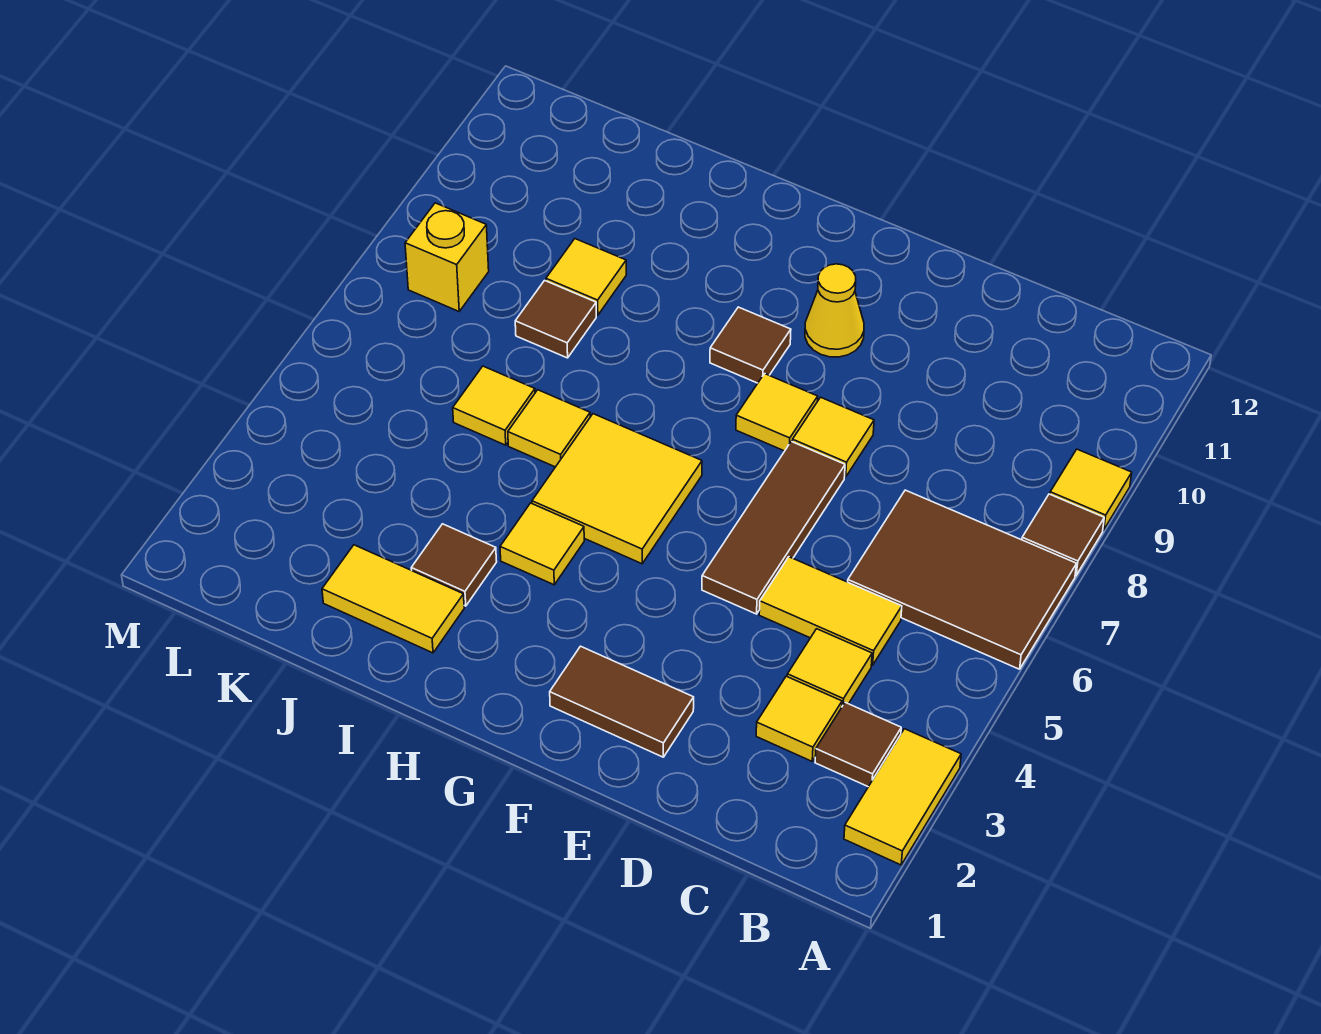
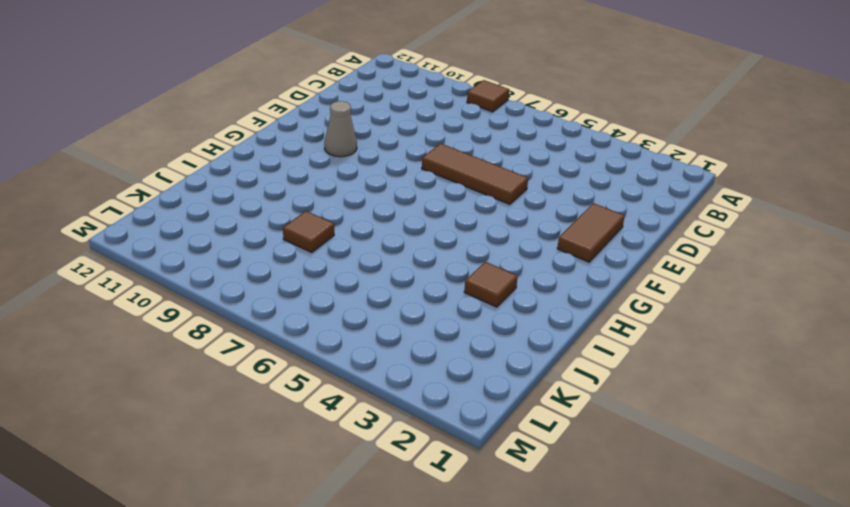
grey 1x1 cone [324,101,357,157] -> yellow 1x1 cone [805,264,864,357]
none -> yellow 1x2 tile [844,729,961,865]
none -> brown 2x3 tile [848,490,1077,669]
none -> yellow 1x1 tile [1050,449,1132,530]

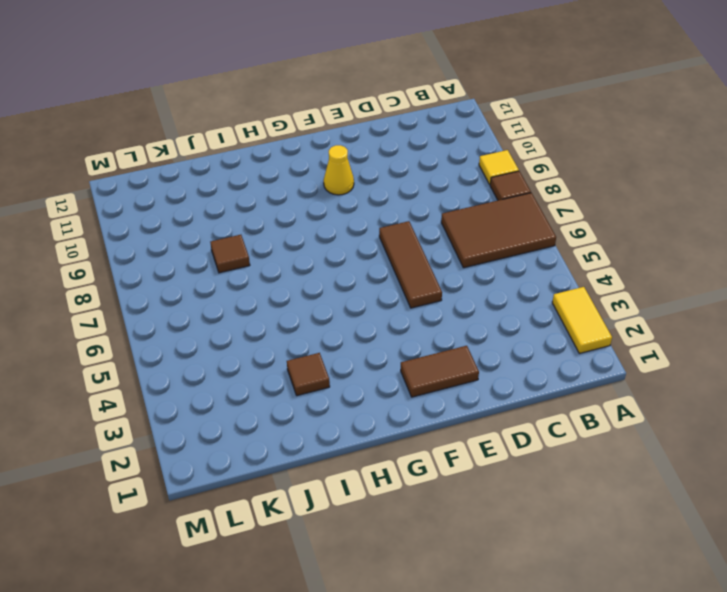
none -> brown 1x1 tile [815,703,901,787]
none -> yellow 1x1 tile [756,676,842,761]
none -> yellow 1x1 tile [787,629,872,706]

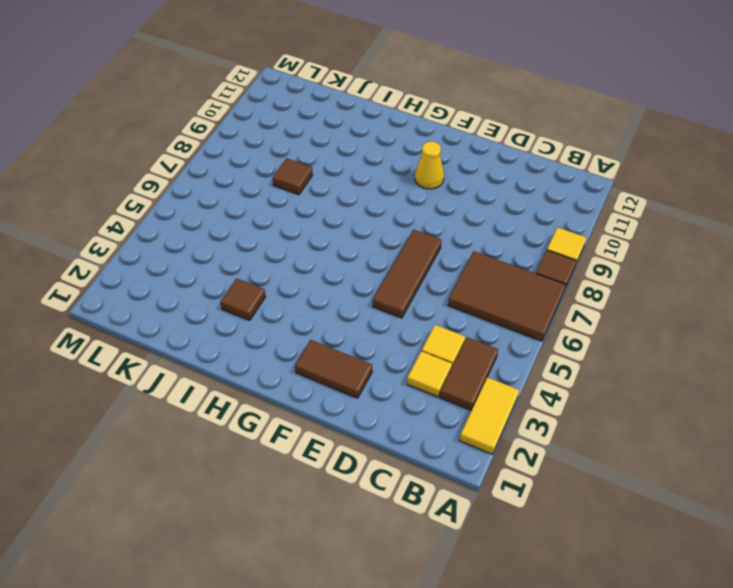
brown 1x2 tile [440,337,498,411] -> brown 1x1 tile [815,703,901,787]
none -> yellow 1x2 tile [759,557,902,665]
none -> yellow 1x1 tile [792,397,874,477]
none -> yellow 1x1 tile [736,374,818,451]

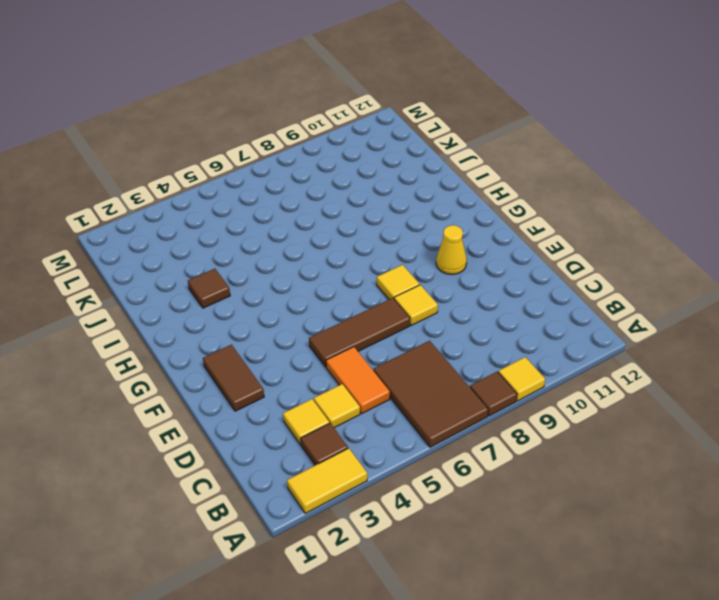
orange 1x2 tile [326,347,390,414] -> yellow 1x2 tile [759,557,902,665]
none -> yellow 2x2 tile [532,414,702,564]
none -> brown 1x1 tile [710,307,791,383]
none -> yellow 1x1 tile [500,503,584,585]

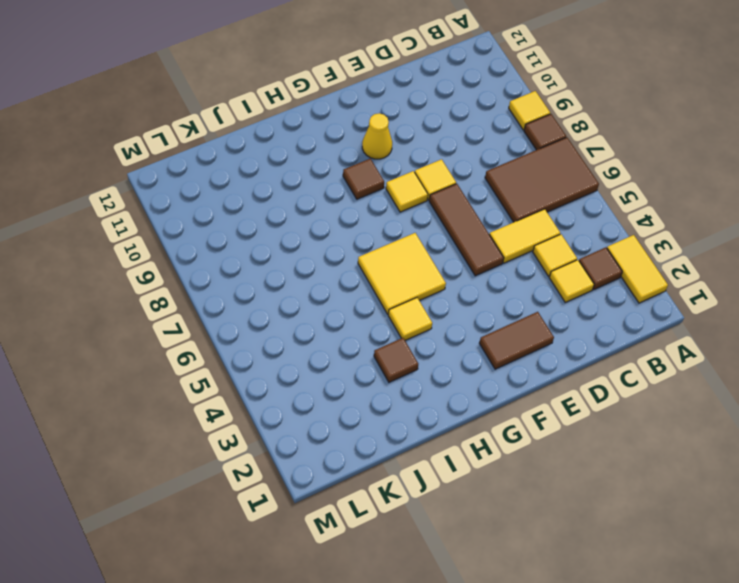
none -> yellow 1x2 tile [322,545,464,653]
none -> yellow 1x1 tile [508,390,590,467]
none -> yellow 1x1 tile [453,366,535,445]

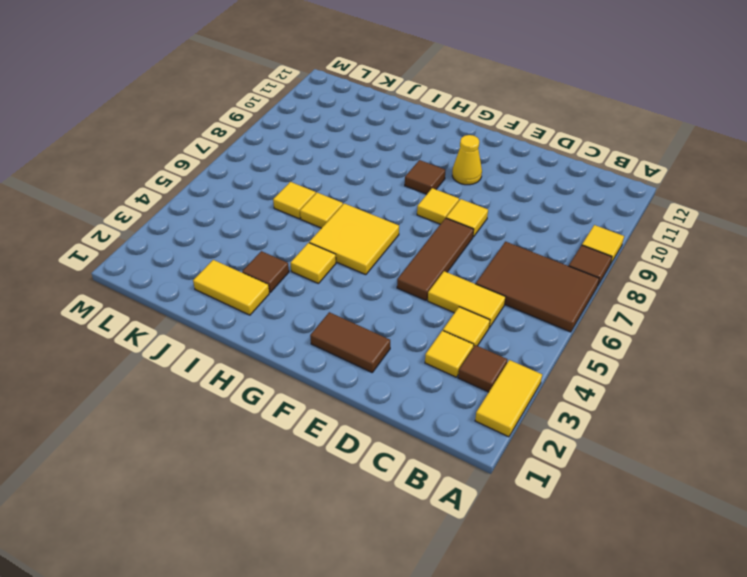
none -> brown 1x1 tile [515,281,596,358]
none -> yellow 1x1 tile [546,239,626,315]
none -> yellow 1x1 brick [405,203,489,311]

